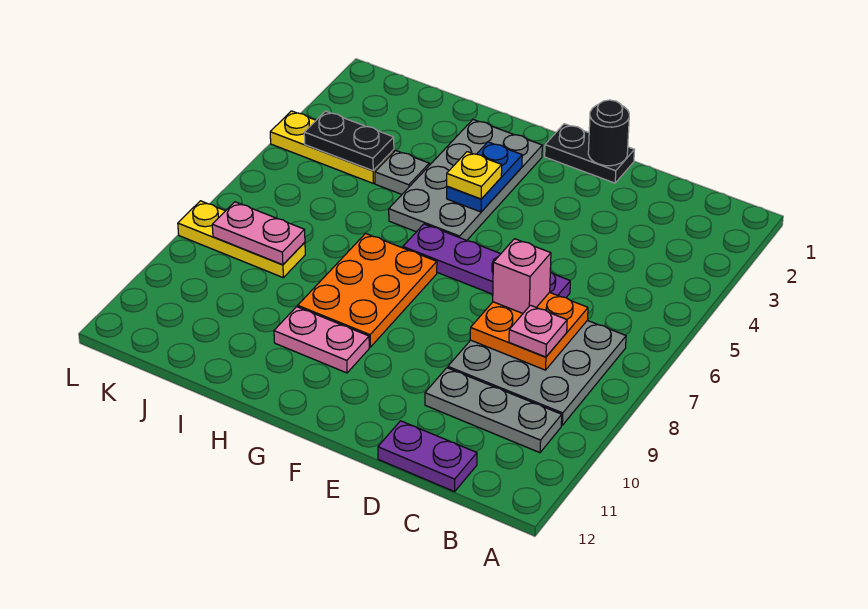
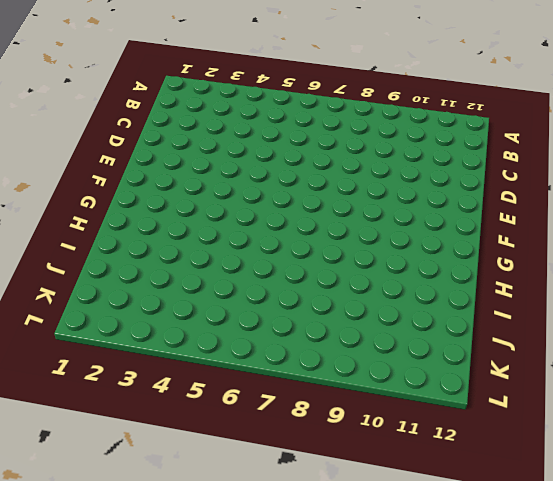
none -> grey 3x3 plate [448,320,626,425]
none -> grey 1x3 plate [425,368,562,453]
none -> purple 1x2 plate [378,421,477,492]

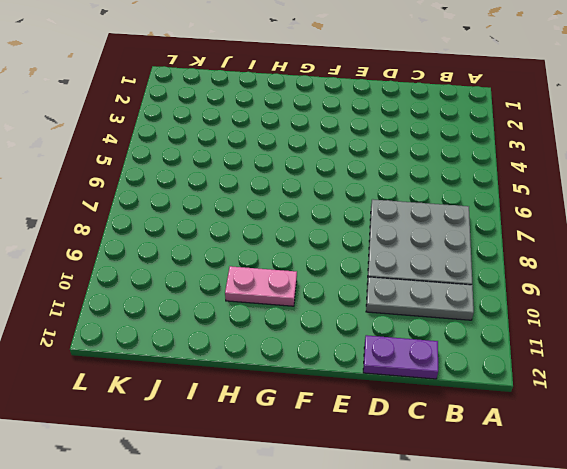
none -> purple 1x4 plate [403,224,570,298]
none -> black 1x2 plate [545,124,634,183]
none -> grey 2x4 plate [389,120,542,240]

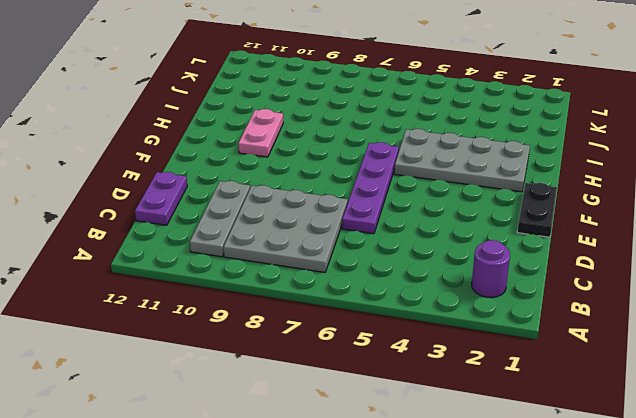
purple 1x1 round brick [472,240,510,298] -> none
none -> orange 2x3 plate [298,234,437,347]
none -> grey 1x1 plate [375,150,429,194]
none -> yellow 1x3 plate [270,111,394,183]

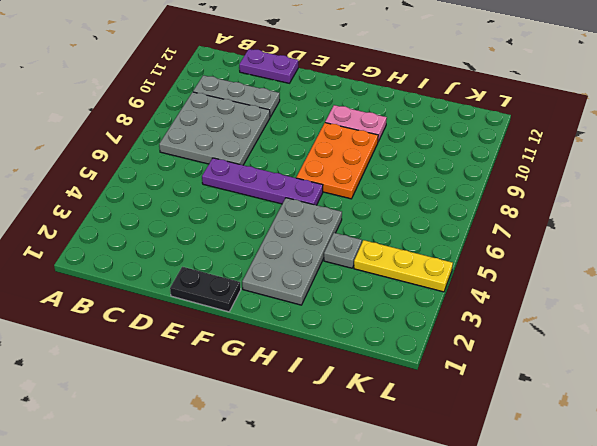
none -> yellow 1x3 plate [178,201,305,277]
none -> orange 2x2 plate [470,292,588,370]
none -> black 1x1 round brick [588,100,629,166]

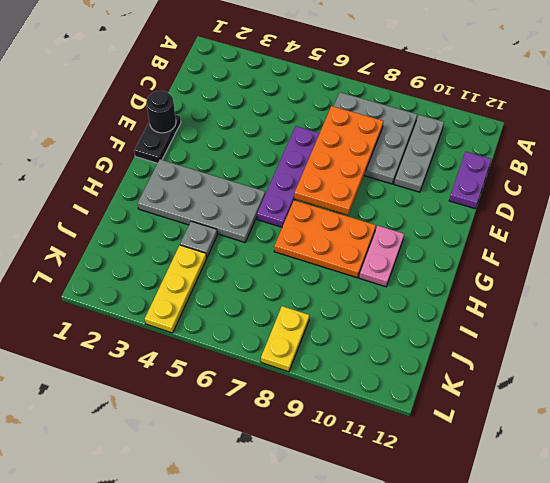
orange 2x4 plate [294,106,383,215] -> orange 2x2 plate [470,292,588,370]
yellow 1x2 plate [261,306,309,372] -> yellow 1x3 plate [178,201,305,277]
none -> blue 1x2 plate [447,142,522,212]
none -> black 1x2 plate [304,111,394,171]
none -> pink 1x2 plate [212,202,305,265]

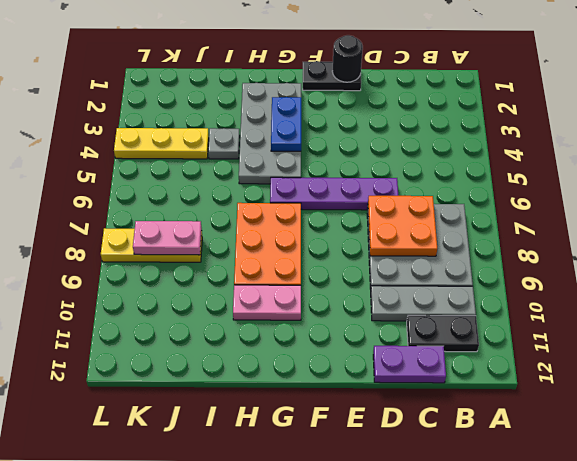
black 1x2 plate [407,315,479,352] -> black 1x2 plate moved to [304,111,394,171]
none -> pink 1x1 plate [509,305,567,357]
none -> pink 1x1 brick [493,239,551,313]
none -> yellow 1x1 plate [447,152,502,199]

